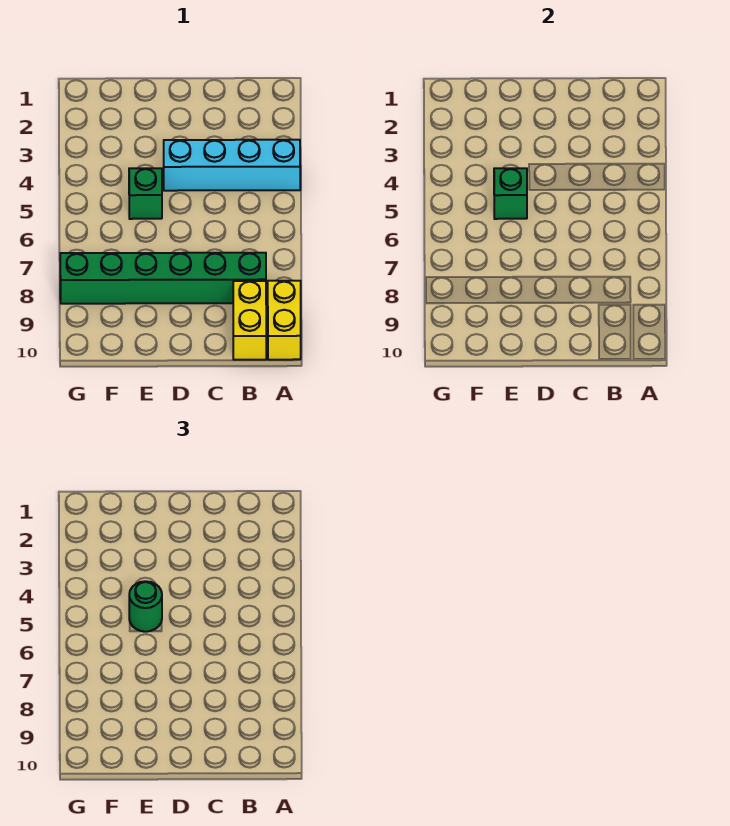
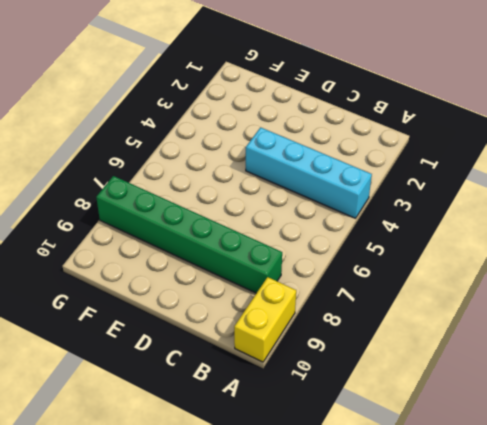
none -> yellow 1x2 brick [233,281,266,360]
none -> green 1x1 brick [129,168,162,219]

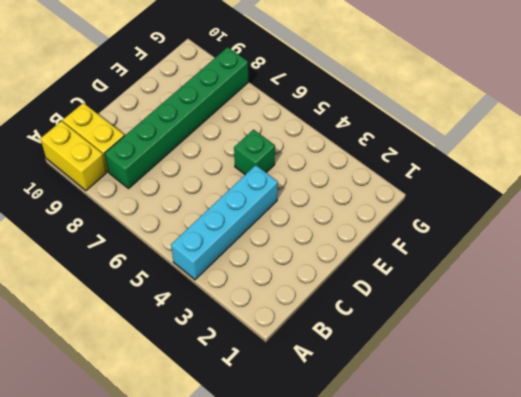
none -> green 1x1 brick [494,168,527,219]
none -> green 1x1 round brick [129,581,162,632]

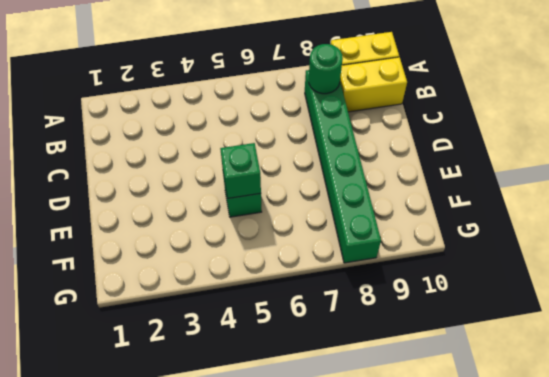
green 1x1 round brick [309,44,343,94] -> green 1x1 round brick moved to [129,581,162,632]
none -> cyan 1x4 brick [164,140,300,191]

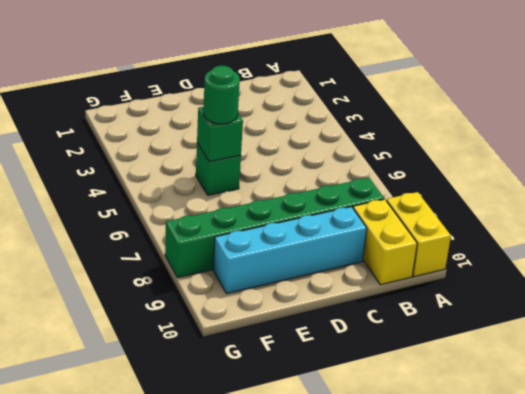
cyan 1x4 brick [213,207,367,294] -> cyan 1x4 brick moved to [164,140,300,191]

